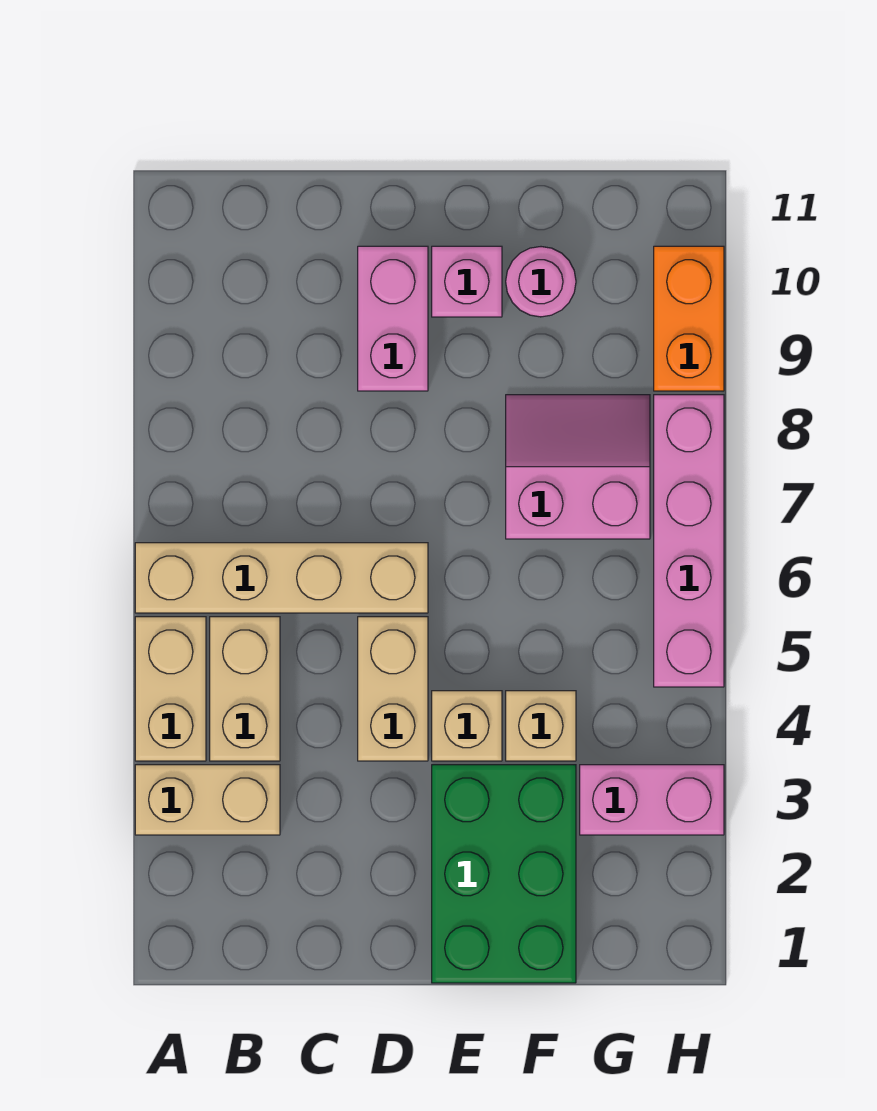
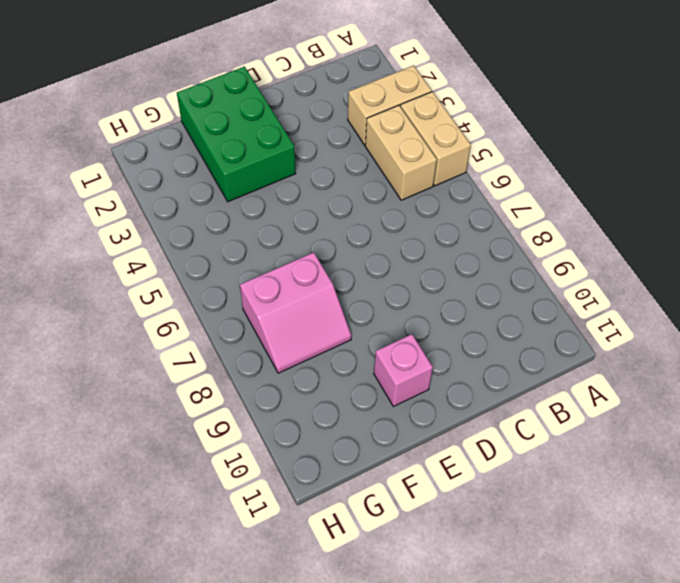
none -> tan 1x4 brick [135,543,428,613]
none -> tan 1x2 brick [358,617,428,761]
none -> pink 1x2 brick [358,246,428,391]

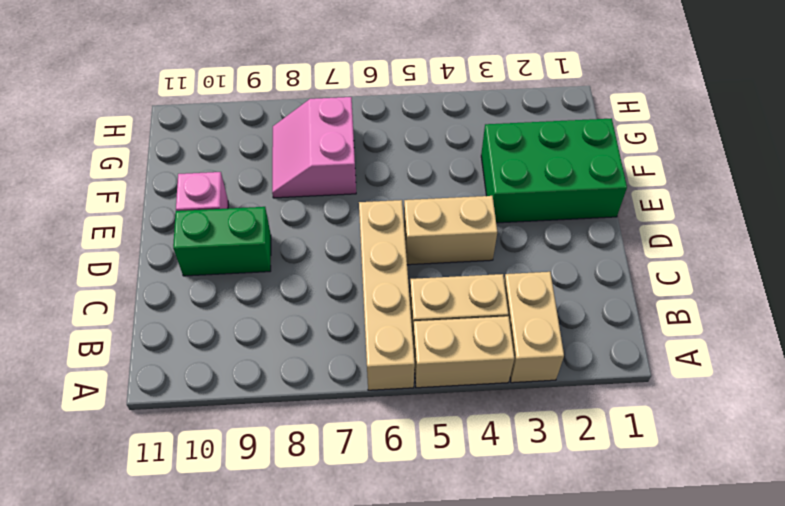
green 1x2 brick [173,207,271,276] -> pink 1x2 brick [358,246,428,391]
none -> tan 1x1 brick [432,691,502,761]
none -> tan 1x1 brick [506,691,576,761]
none -> pink 1x1 round brick [506,247,576,317]

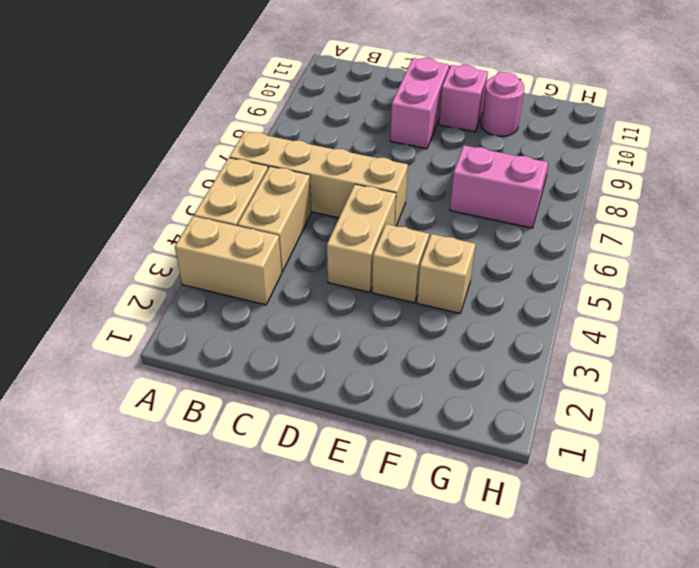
none -> green 2x3 brick [432,765,576,983]
none -> pink 1x2 brick [580,765,724,835]
none -> pink 1x4 brick [654,395,724,687]

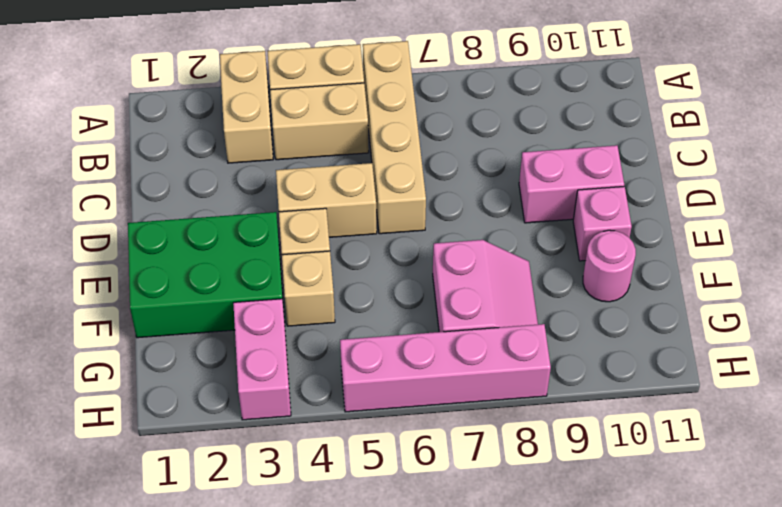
none -> orange 1x2 brick [654,246,724,391]

